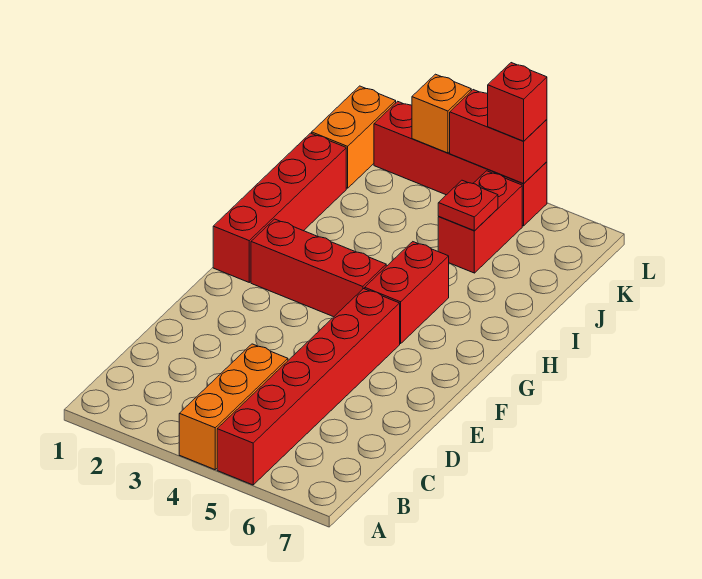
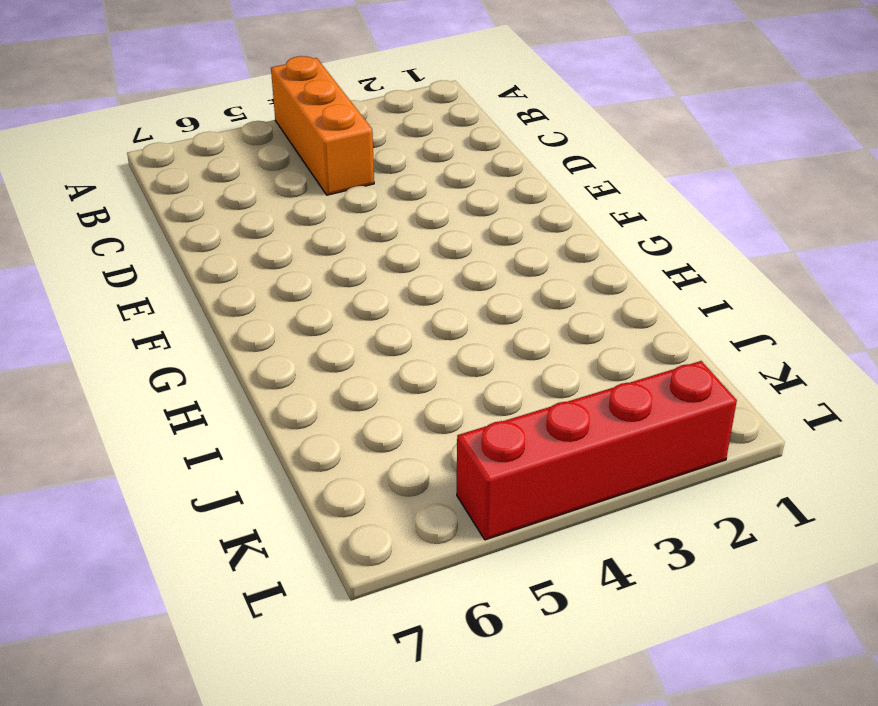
none -> red 1x6 brick [217,289,400,485]
none -> red 1x4 brick [213,133,346,282]
none -> red 1x3 brick [251,219,386,317]

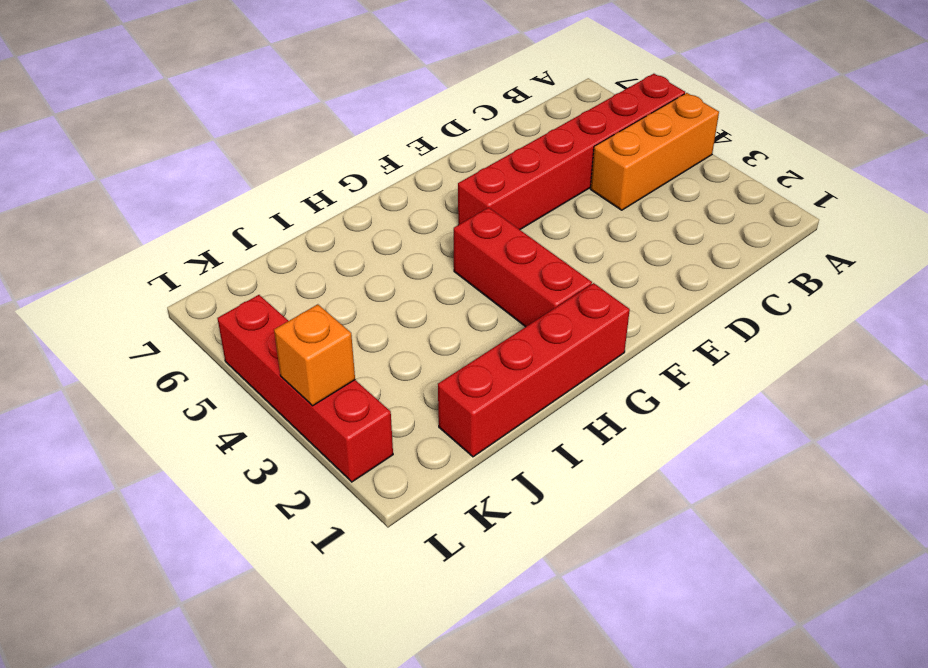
none -> red 1x2 brick [365,242,449,344]
none -> red 1x2 brick [438,171,522,273]
none -> orange 1x2 brick [312,86,396,188]

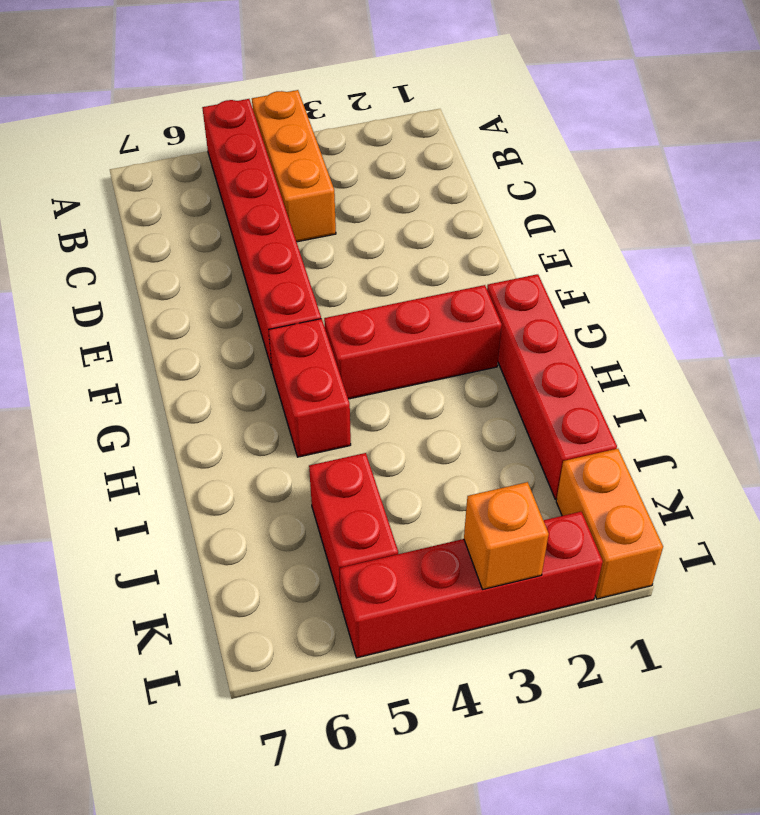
none -> red 1x1 plate [438,180,498,231]
none -> red 1x2 brick [450,90,547,184]
none -> red 1x1 brick [488,63,547,141]

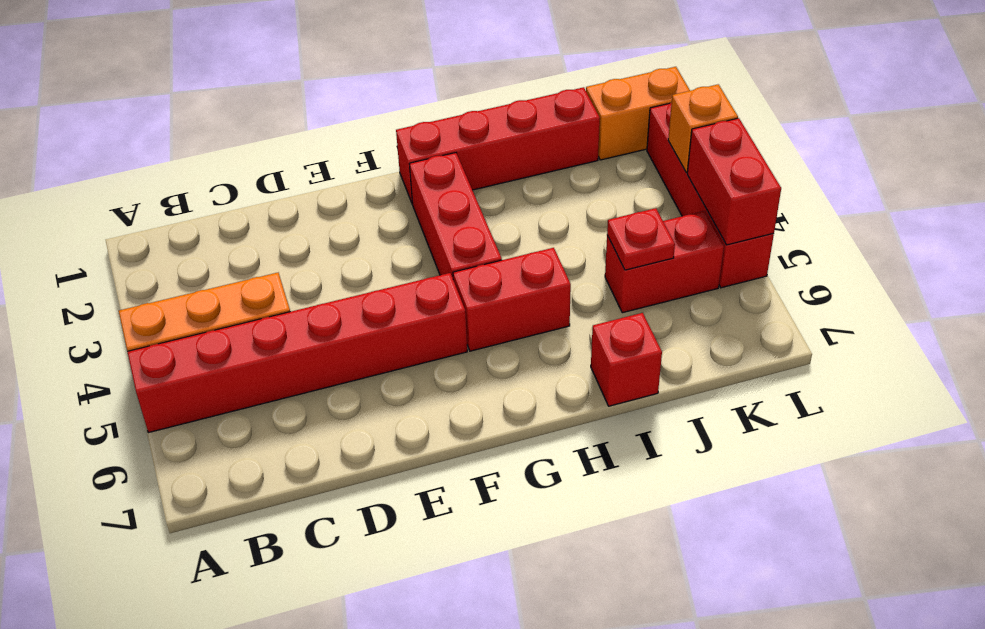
red 1x1 brick [591,313,662,406] -> red 1x1 brick moved to [488,63,547,141]

